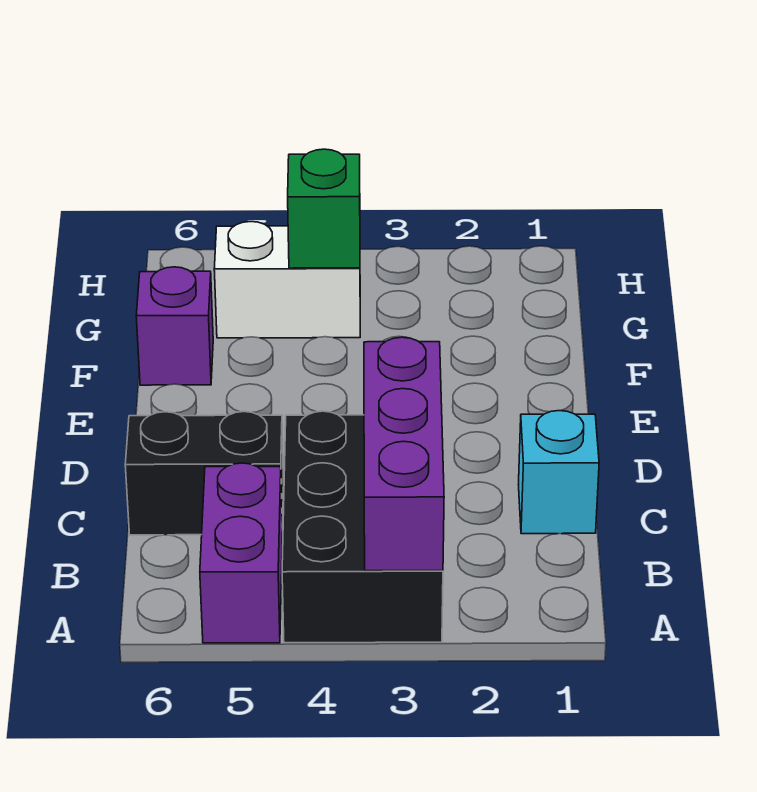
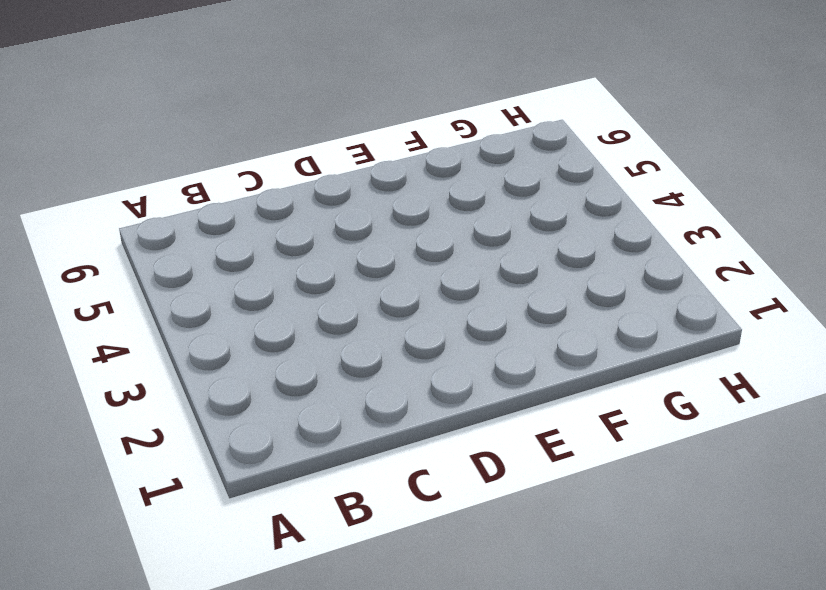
none -> black 2x3 brick [282,411,443,643]
none -> purple 1x2 brick [200,463,282,643]

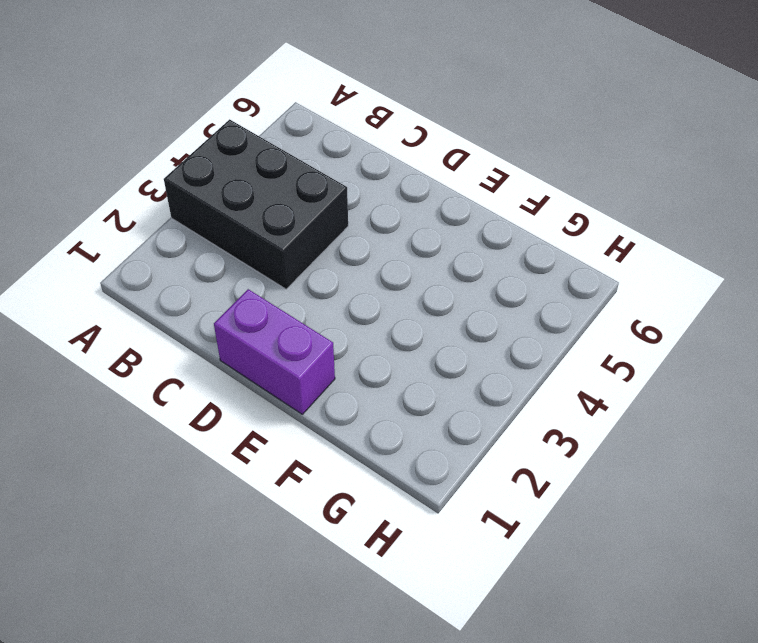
purple 1x2 brick [214,289,335,414] -> purple 1x2 brick moved to [200,463,282,643]
none -> cyan 1x1 brick [519,411,599,534]
none -> black 1x2 brick [125,412,284,535]

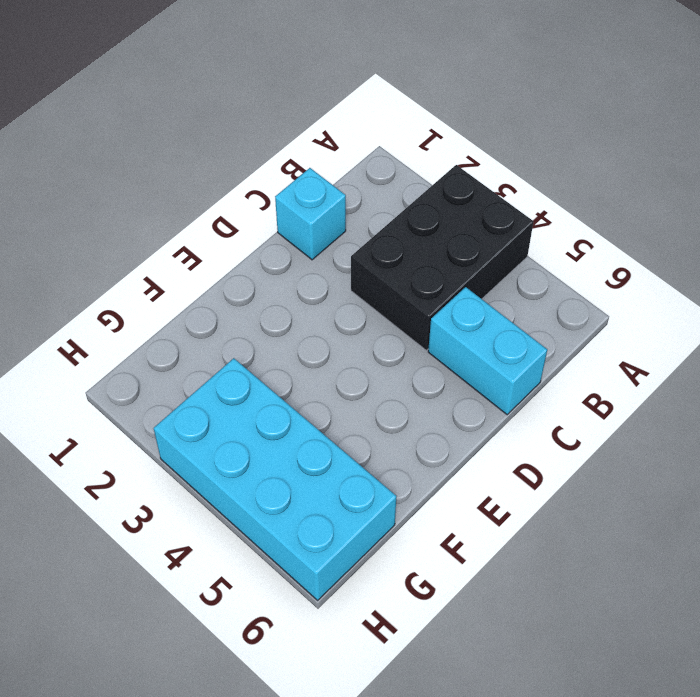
cyan 1x2 brick [428,287,547,415] -> black 1x2 brick [125,412,284,535]
cyan 2x4 brick [154,358,396,600] -> white 1x2 brick [214,222,360,338]
none -> purple 1x2 brick [200,463,282,643]
none -> purple 1x1 brick [136,267,213,385]

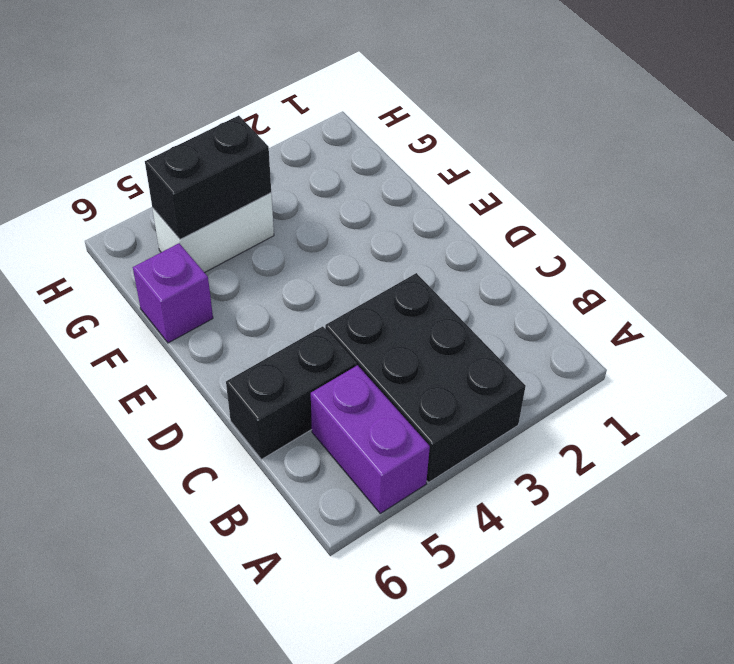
black 1x2 brick [145,116,271,239] -> green 1x1 brick [288,149,360,268]
none -> cyan 1x1 brick [519,411,599,534]
none -> purple 1x3 brick [364,337,444,571]

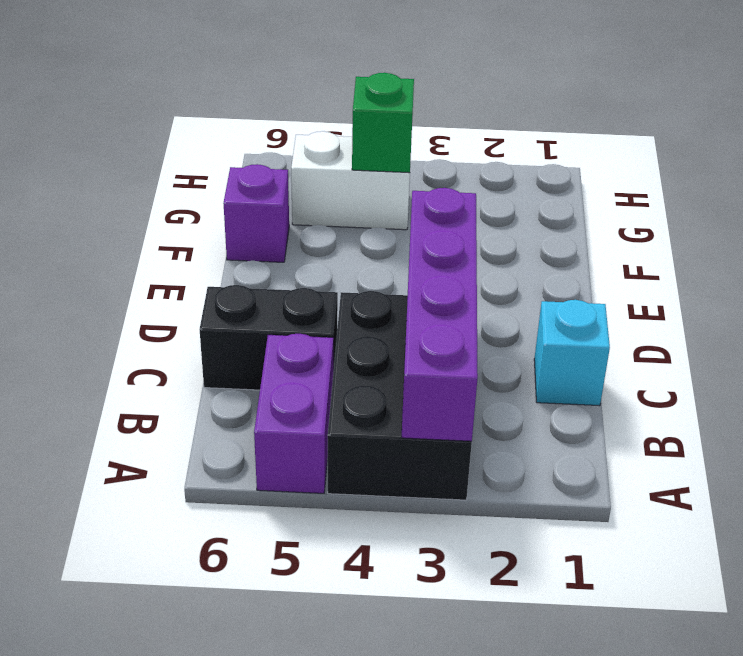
purple 1x4 brick [401,188,478,441] -> purple 1x3 brick [364,337,444,571]

